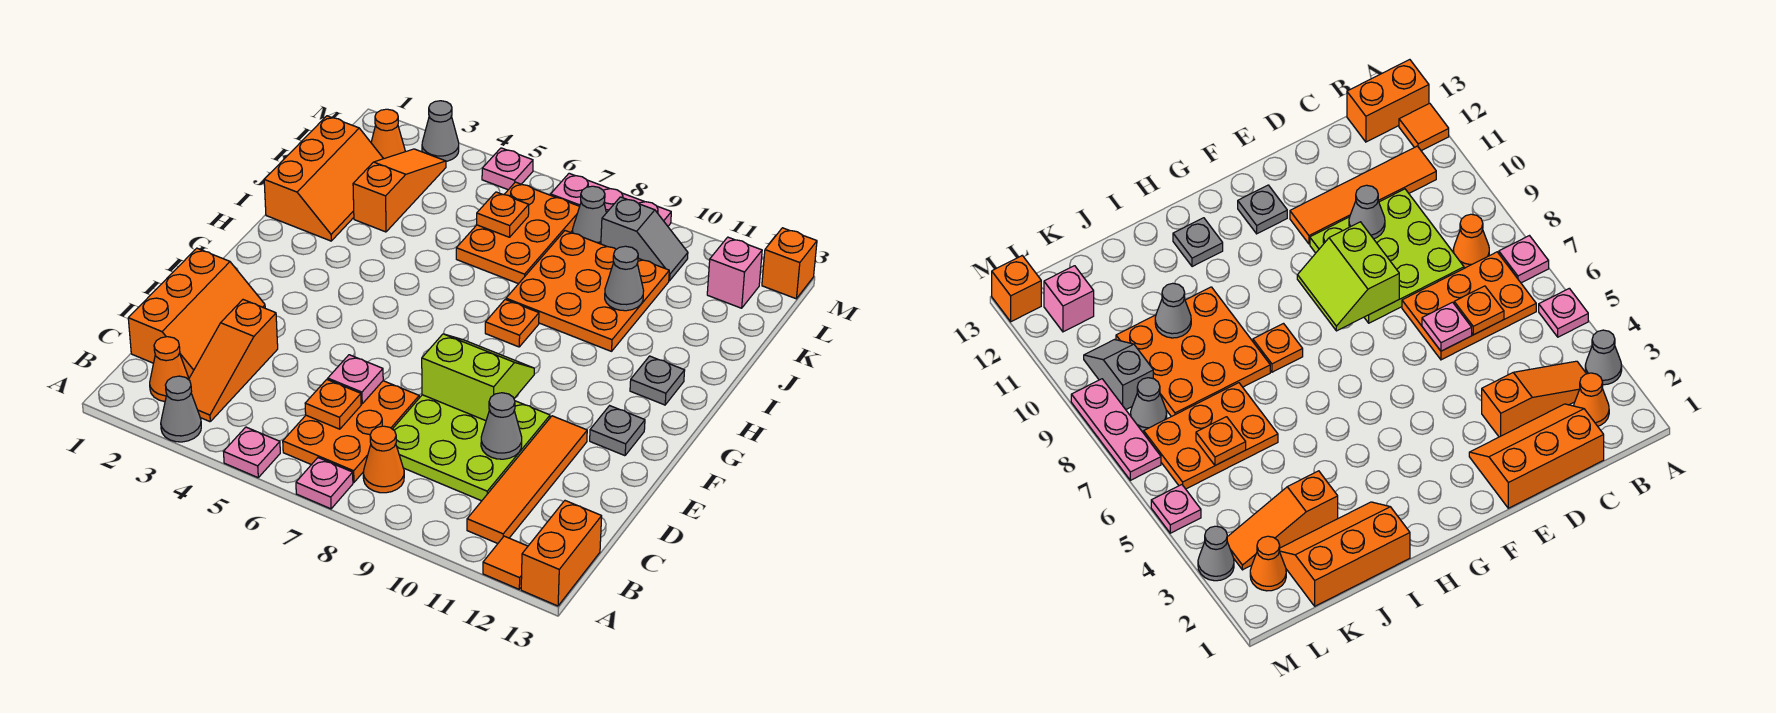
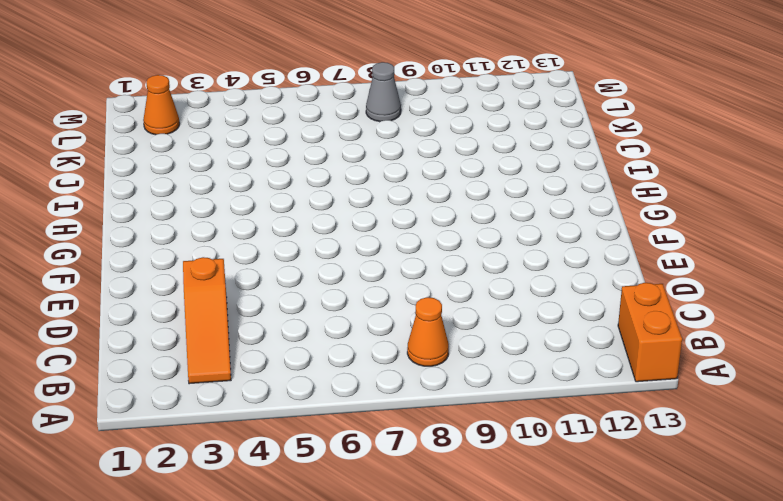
none -> grey 1x1 cone [161,376,201,442]
none -> pink 1x1 plate [224,427,280,478]
none -> pink 1x1 plate [296,458,353,509]
none -> orange 1x1 tile [483,536,528,589]

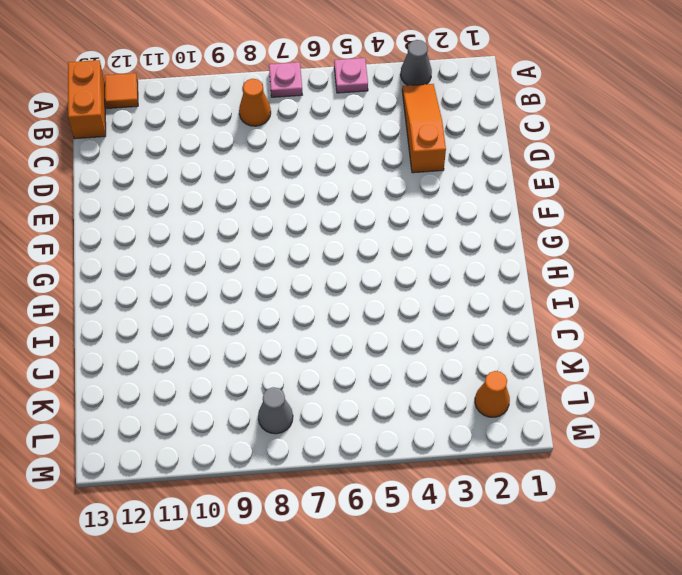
none -> orange 1x1 cone [150,337,189,402]
none -> orange 2x3 plate [283,381,419,482]
none -> orange 1x4 tile [467,416,587,543]
none -> orange 2x3 slope [128,248,265,378]

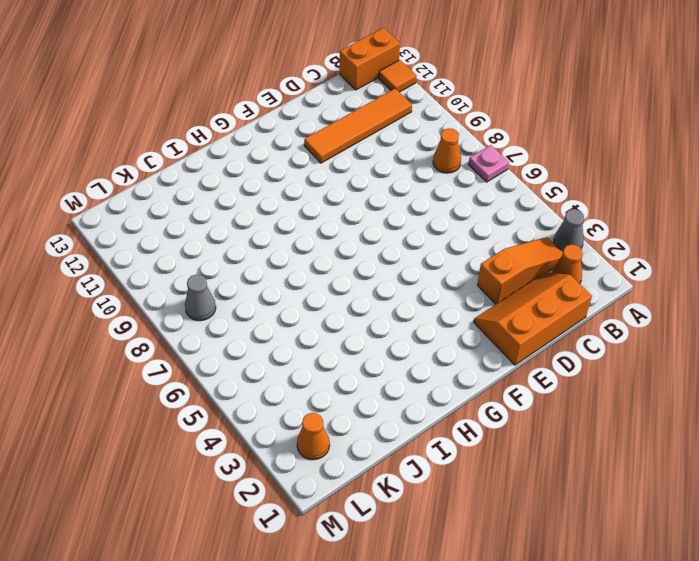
none -> pink 1x1 plate [224,427,280,478]
none -> orange 2x3 plate [283,381,419,482]
none -> lime 3x3 plate [393,395,550,501]
none -> grey 1x1 plate [590,406,645,456]

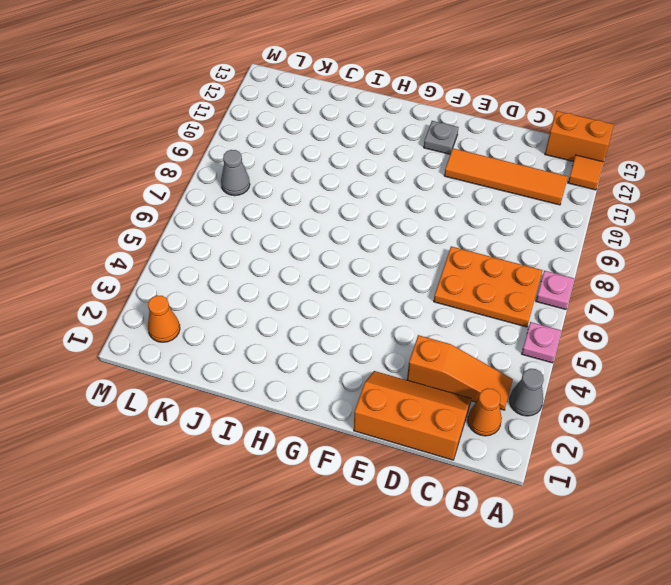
none -> orange 1x1 cone [363,426,404,493]
none -> lime 3x3 plate [393,395,550,501]
none -> orange 1x1 plate [485,300,539,347]
none -> grey 1x1 plate [630,356,685,405]

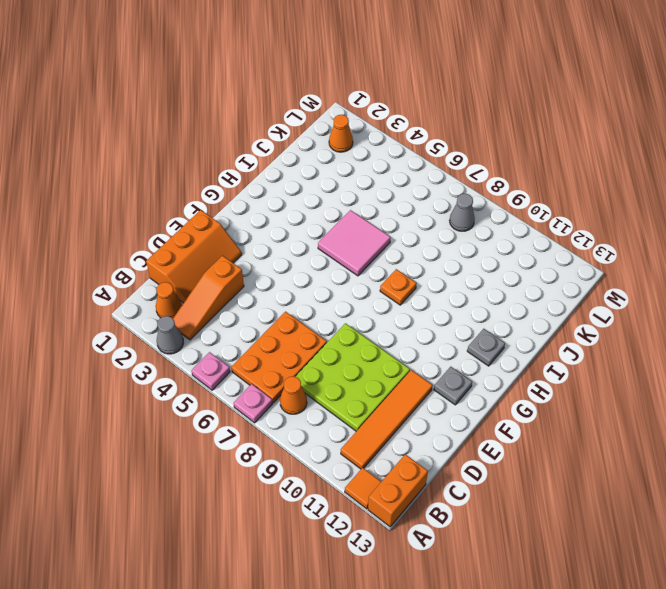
pink 2x2 tile [318,210,391,276] -> none
none -> orange 2x3 slope [264,116,383,241]
none -> orange 3x3 plate [506,231,669,351]
none -> orange 1x3 slope [353,149,446,232]
none -> orange 2x3 plate [456,182,580,284]

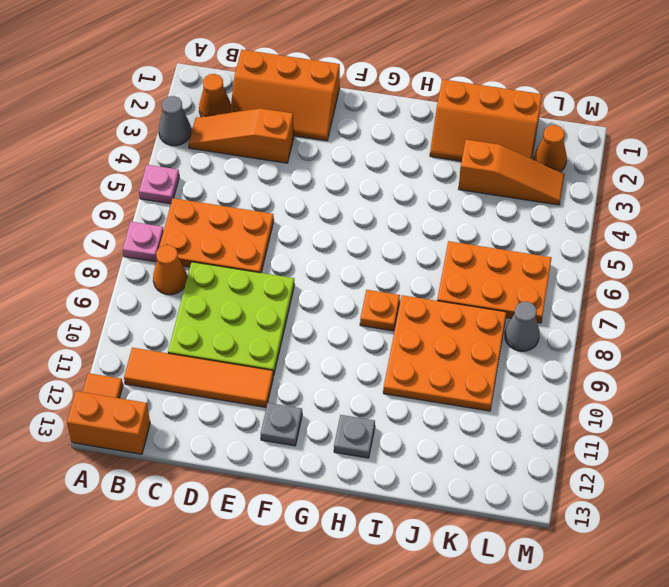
none -> grey 1x2 slope [601,197,688,281]
none -> pink 1x1 brick [707,237,762,308]
none -> grey 1x1 cone [422,101,459,161]
none -> pink 1x1 plate [482,148,533,190]

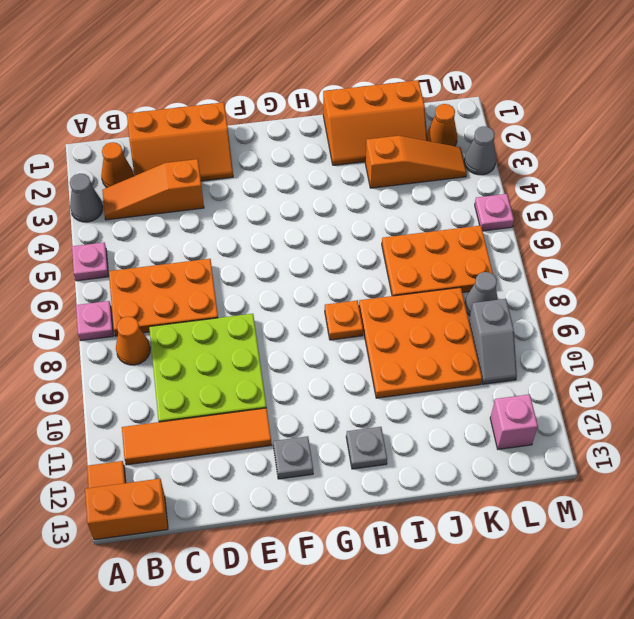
none -> pink 1x3 plate [551,173,671,226]
none -> orange 1x1 brick [762,228,817,299]
none -> orange 1x1 plate [305,379,361,429]
none -> pink 1x1 plate [328,355,383,404]

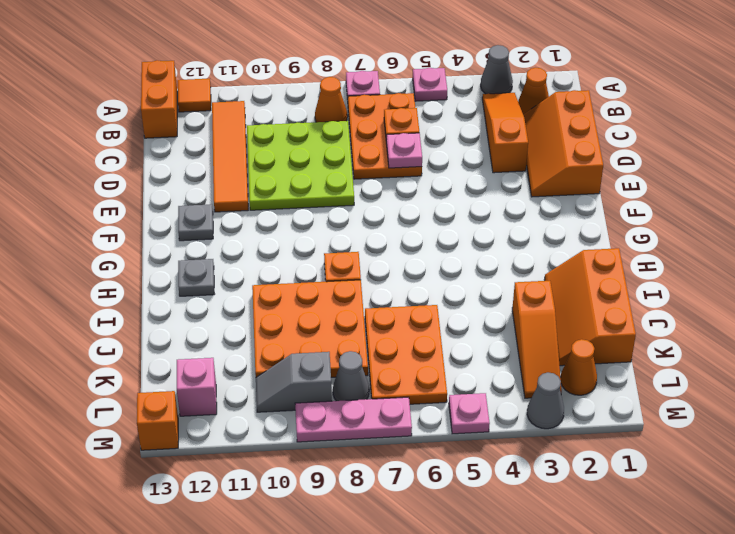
none -> grey 1x1 cone [481,393,522,459]
none -> lime 2x2 slope [422,334,534,421]
none -> grey 1x1 cone [605,246,644,311]
none -> orange 1x1 plate [477,192,529,237]

